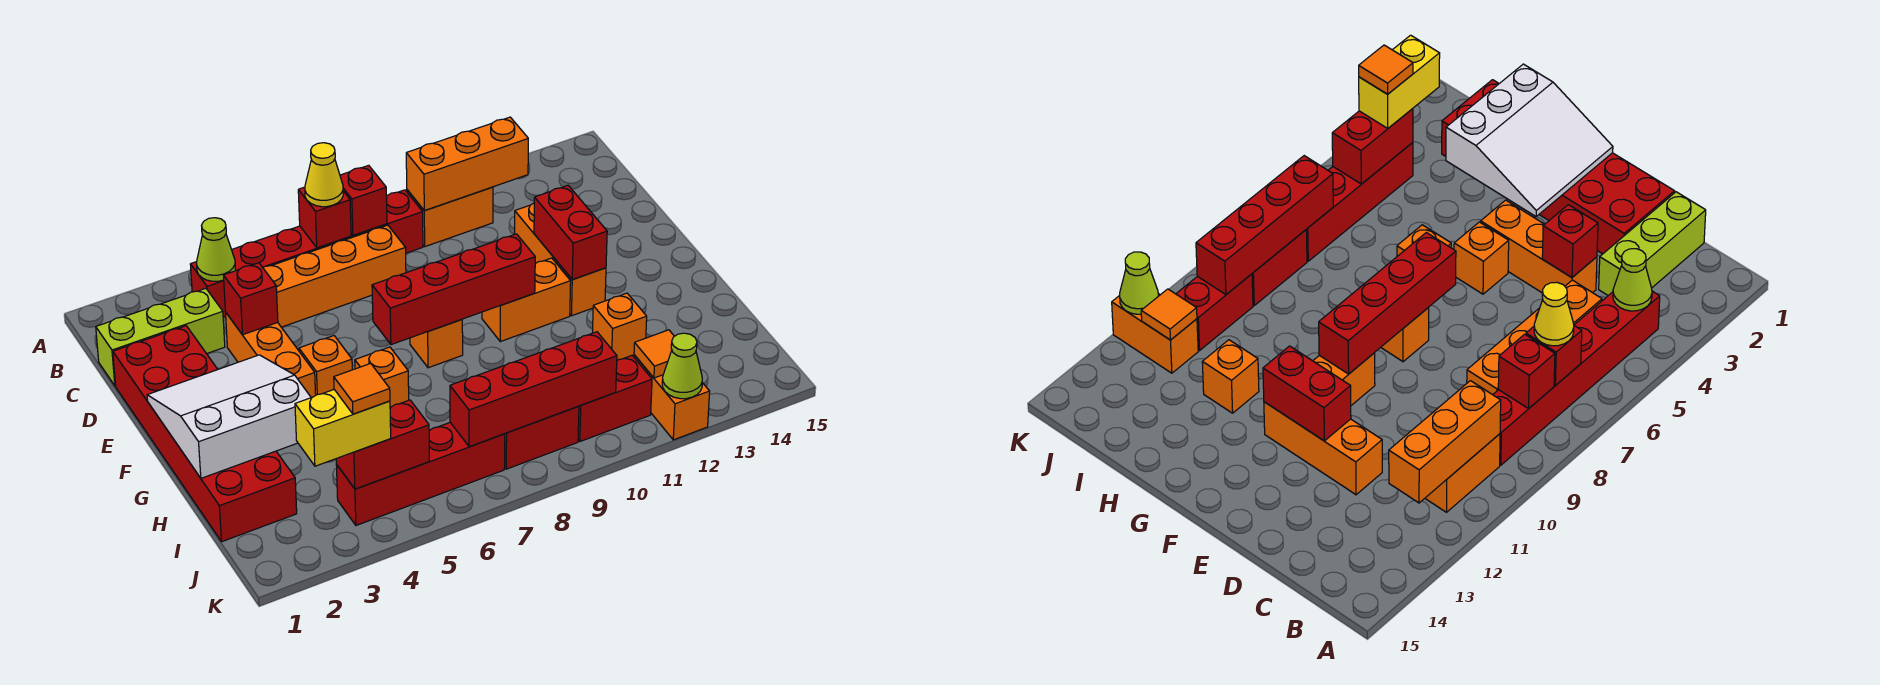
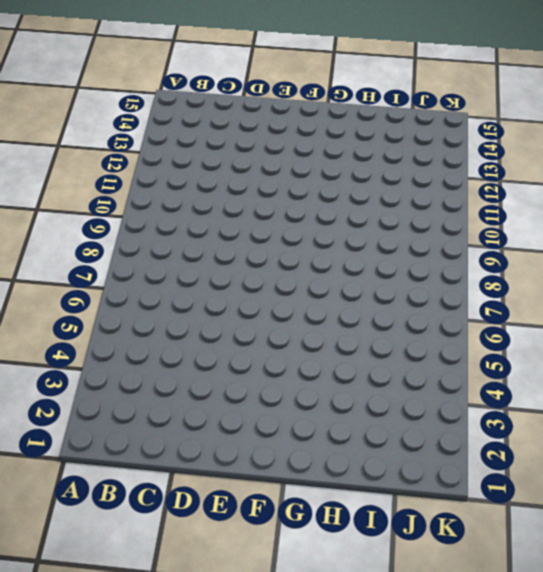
none -> red 1x6 brick [190,190,423,317]
none -> orange 1x2 brick [407,187,493,247]
none -> lime 1x3 brick [96,288,225,386]
none -> orange 1x4 brick [263,225,406,327]

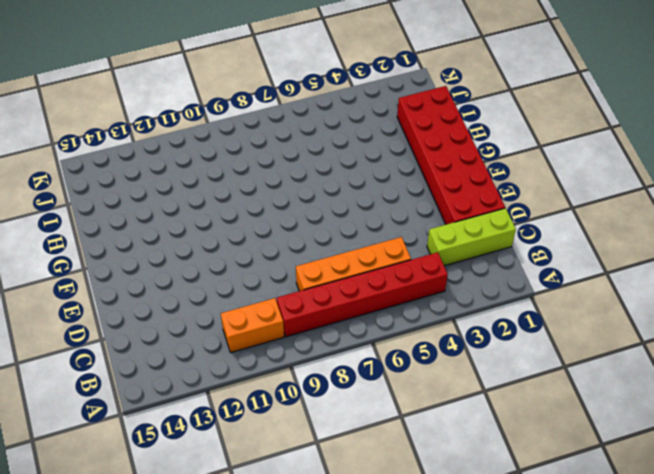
none -> orange 1x3 brick [226,313,316,398]
none -> orange 1x3 brick [515,203,606,316]
none -> orange 1x1 brick [299,336,352,395]
none -> orange 1x1 brick [410,320,463,368]

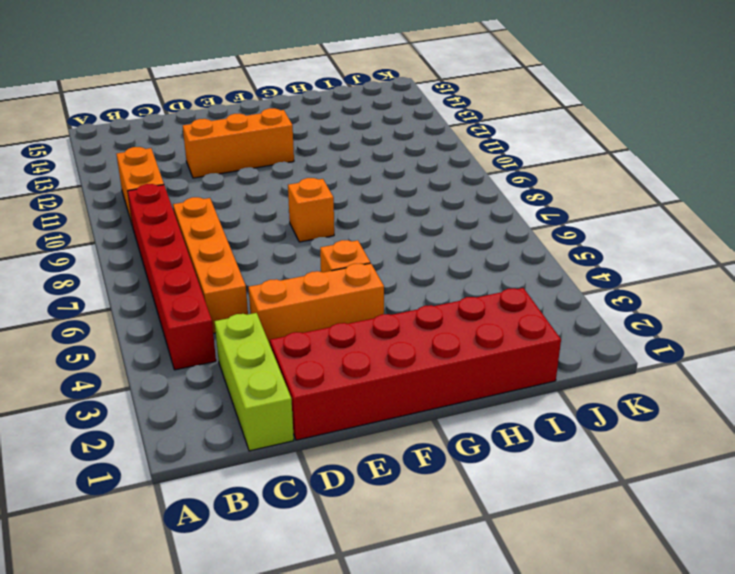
none -> orange 1x2 brick [482,258,571,342]
none -> orange 1x1 brick [355,347,409,407]
none -> orange 1x1 brick [593,293,647,360]
none -> red 1x4 brick [336,423,505,525]

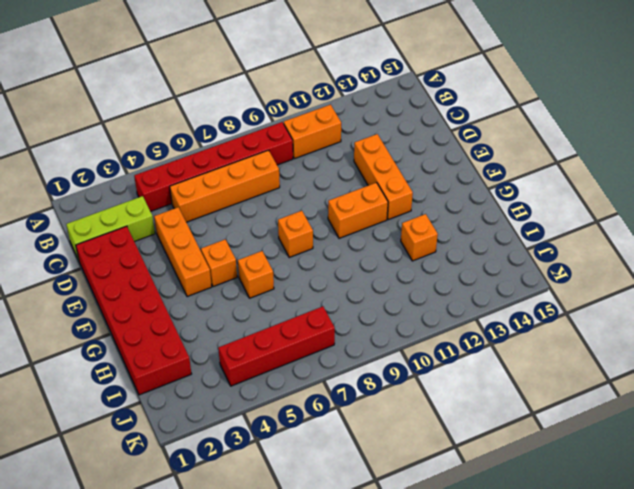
none -> red 1x2 brick [505,406,579,469]
none -> red 1x2 brick [578,355,652,441]
none -> orange 1x2 brick [634,355,710,440]
none -> lime 1x1 cone [197,218,235,281]

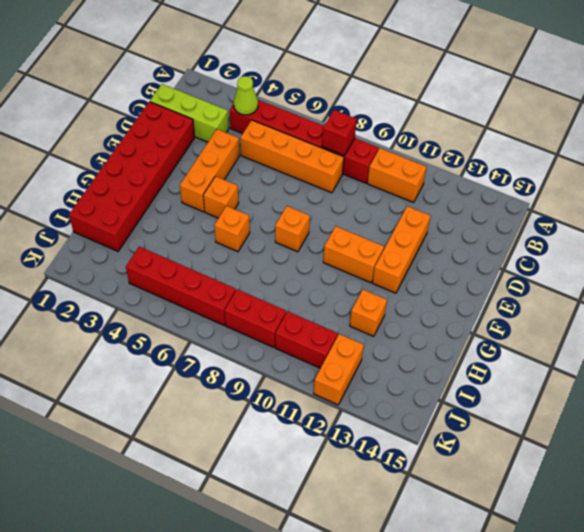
none -> red 1x1 brick [298,187,351,248]
none -> orange 1x3 brick [406,117,528,210]
none -> red 1x1 brick [223,263,278,335]
none -> red 1x2 brick [534,186,607,279]

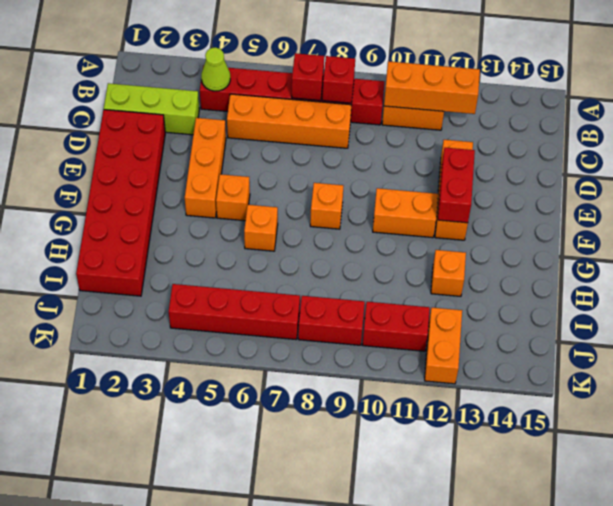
none -> red 1x1 brick [223,263,278,335]
none -> white 3x3 slope [147,355,311,478]
none -> red 1x4 brick [372,234,535,345]
none -> red 1x2 brick [336,400,429,489]

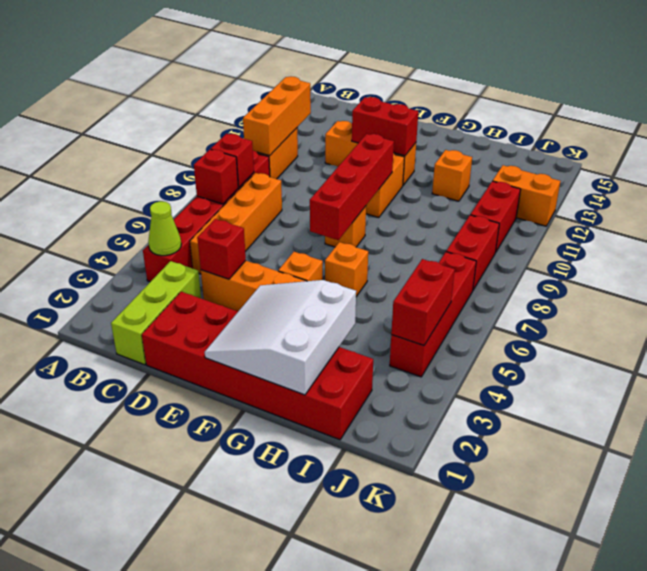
none -> red 1x4 brick [450,332,617,447]
none -> orange 1x1 tile [634,330,674,378]
none -> lime 1x1 cone [662,333,702,399]
none -> yellow 1x1 cone [305,143,343,207]

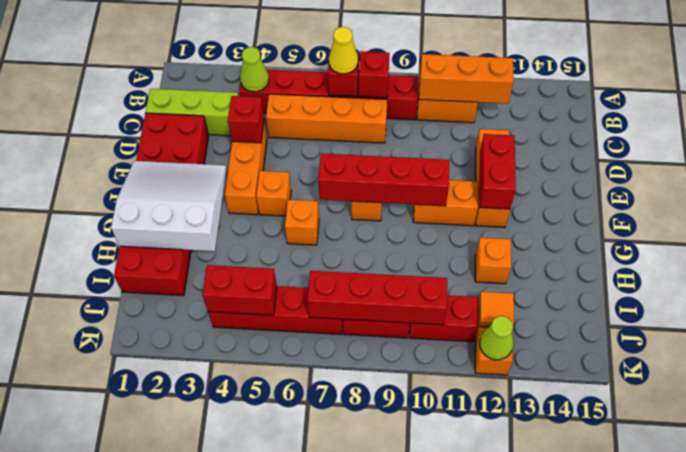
none -> yellow 1x2 brick [295,390,391,466]
none -> orange 1x1 tile [334,363,390,414]

